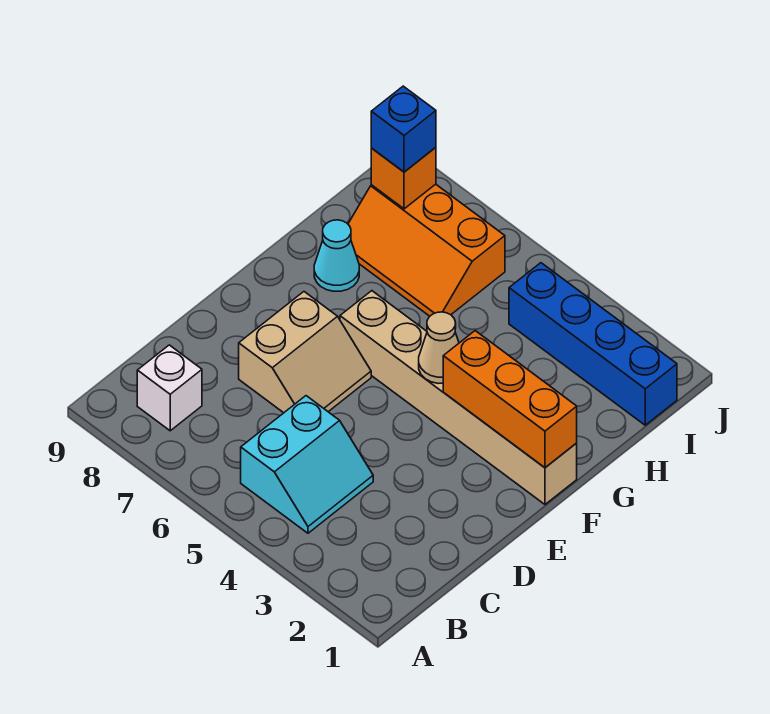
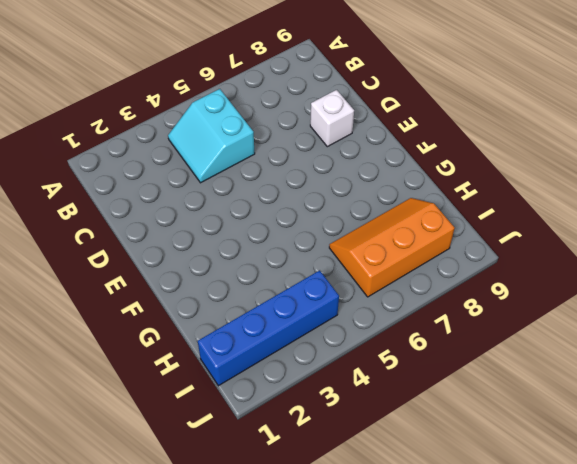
white 1x1 brick [310,90,354,147] -> white 1x1 brick moved to [137,345,202,431]
none -> tan 2x2 slope [239,292,371,413]
none -> tan 1x6 brick [340,291,577,504]

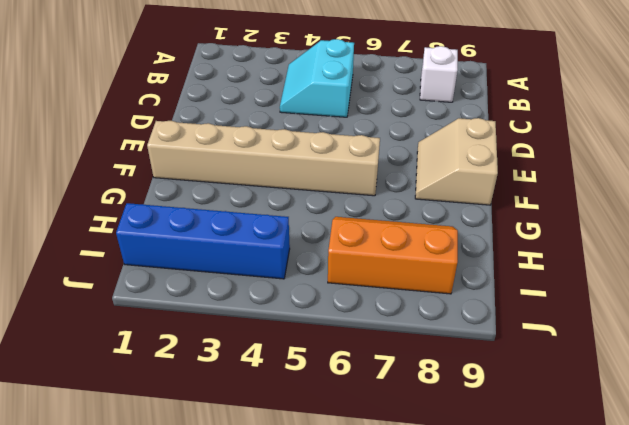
tan 2x2 slope [415,118,498,205] -> tan 2x2 slope moved to [239,292,371,413]
none -> cyan 1x1 cone [314,220,359,291]
none -> orange 1x3 brick [443,331,577,467]

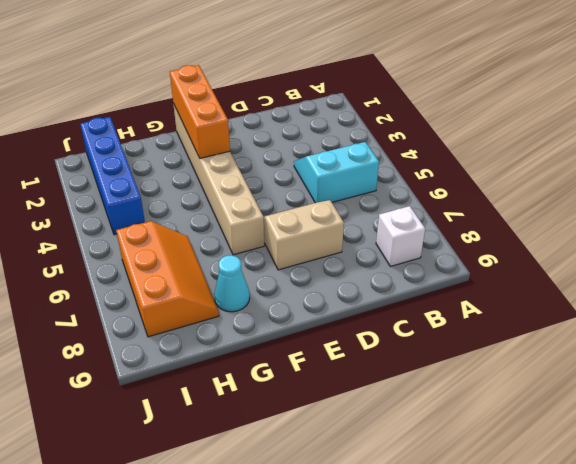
none -> tan 1x1 cone [419,312,459,384]
none -> orange 1x1 brick [371,147,436,209]

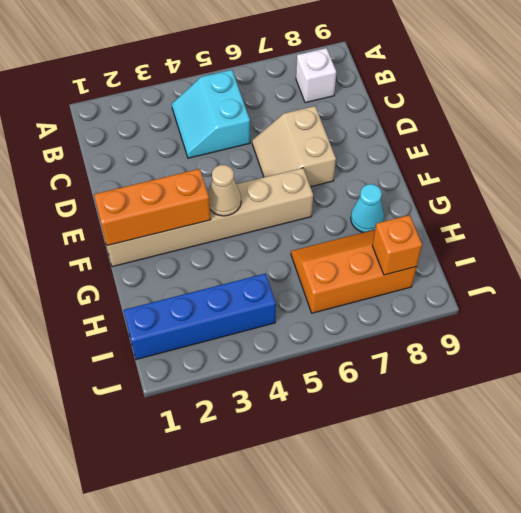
none -> blue 1x1 brick [371,86,436,172]

